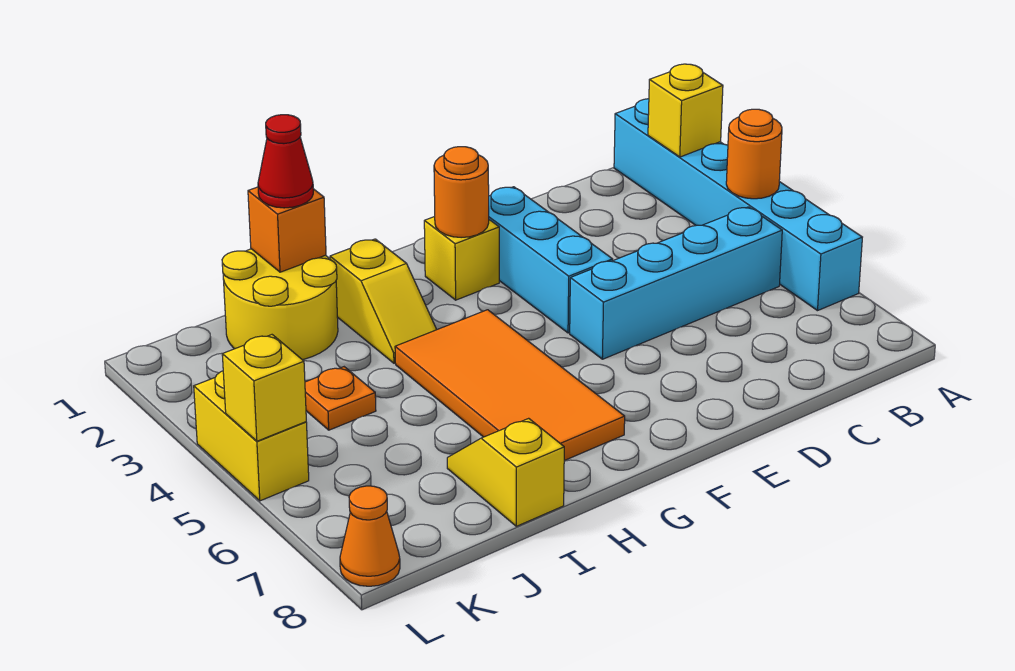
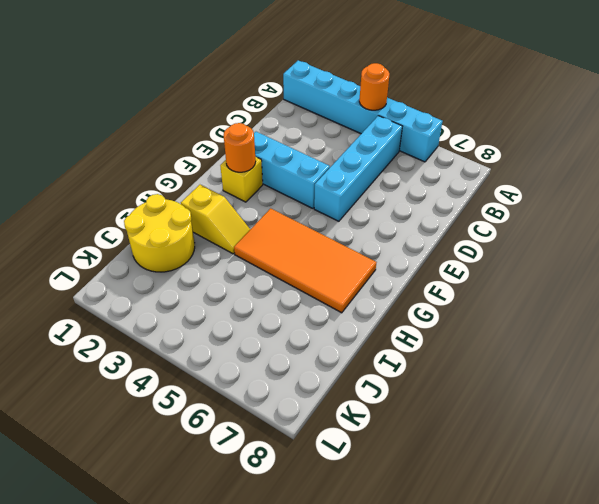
none -> yellow 1x2 slope [447,418,564,526]
none -> orange 1x1 plate [305,367,376,430]
none -> yellow 1x2 brick [194,371,309,501]

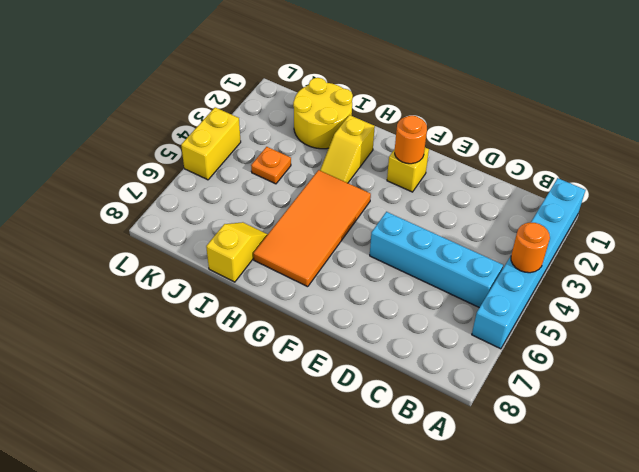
none -> cyan 1x3 brick [489,187,613,333]
none -> orange 1x1 cone [340,486,400,586]
none -> yellow 1x1 brick [648,64,723,157]

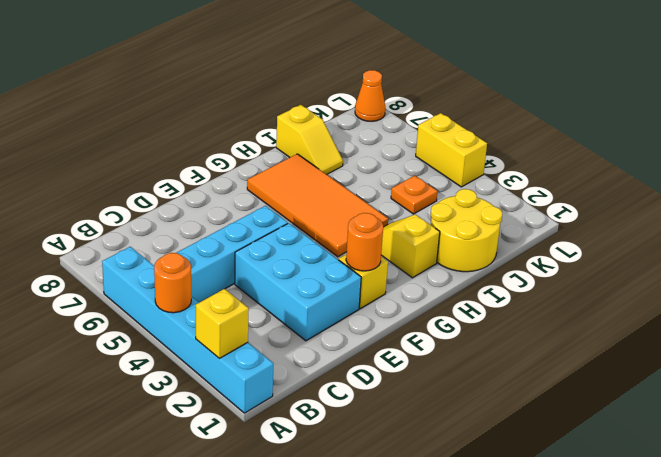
cyan 2x3 brick [235,223,361,341] -> cyan 1x3 brick [489,187,613,333]
none -> orange 1x1 brick [248,187,326,272]
none -> yellow 1x1 brick [222,335,306,441]
none -> red 1x1 cone [258,115,313,208]

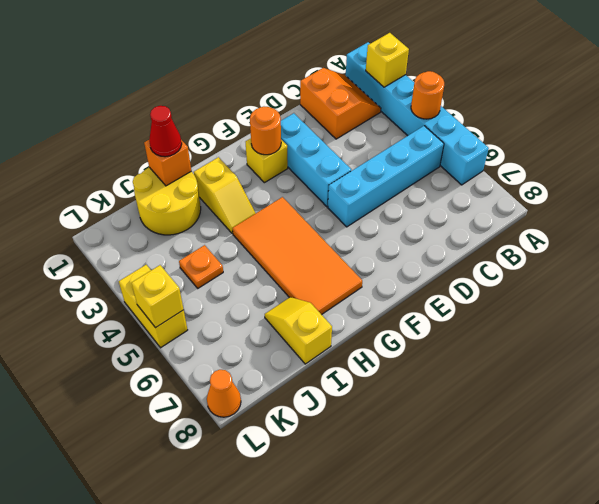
orange 2x2 slope [300,68,381,139] -> none

